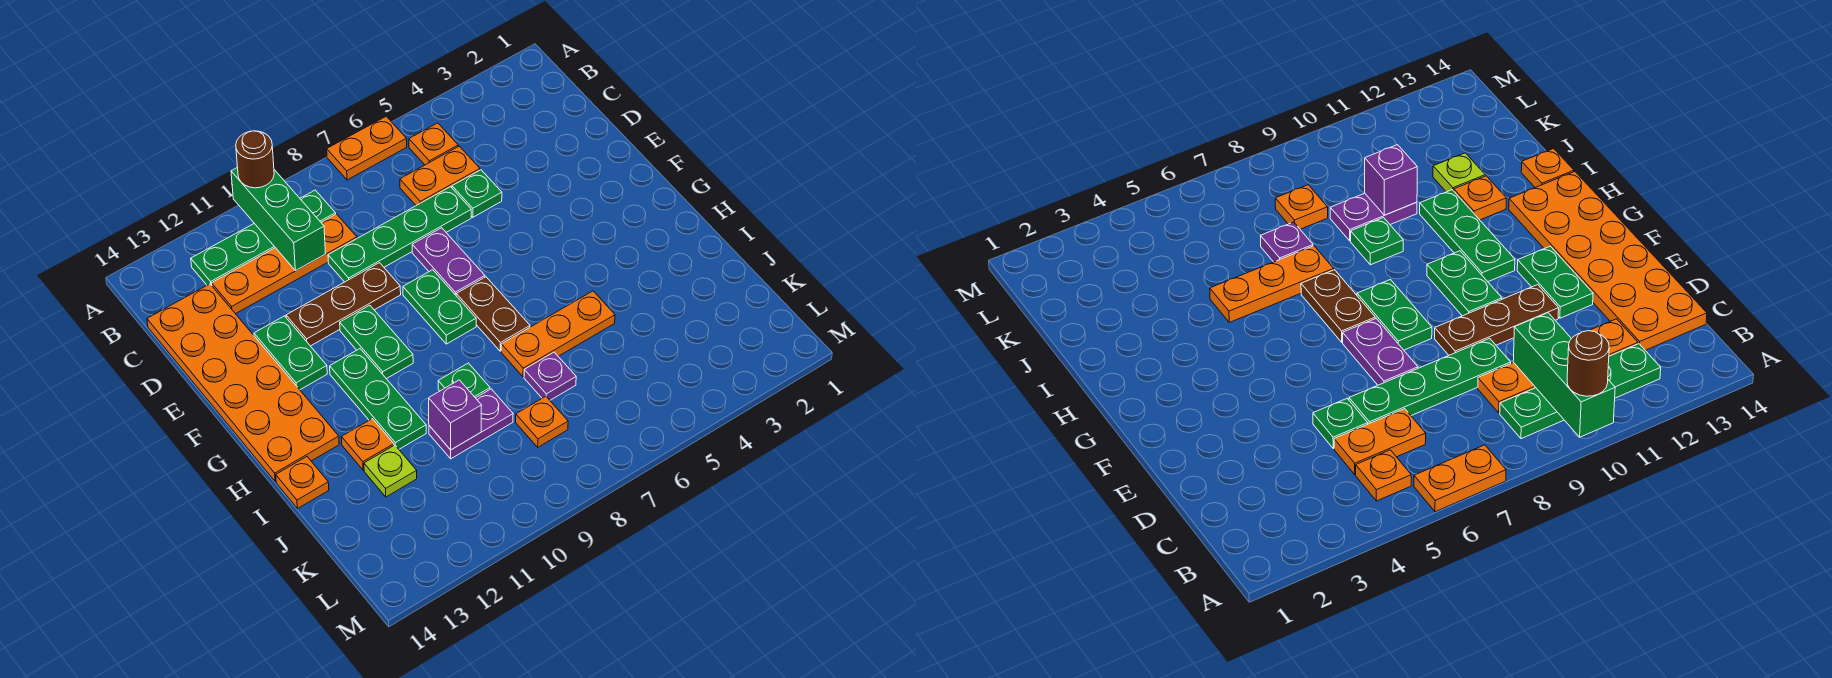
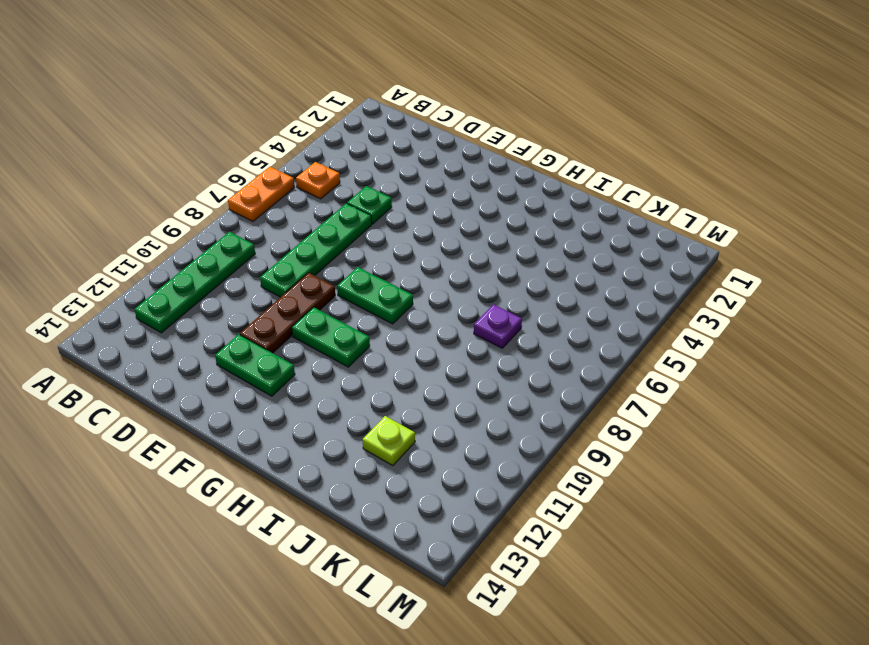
none -> orange 1x2 plate [400,146,480,206]
none -> orange 1x4 plate [212,214,357,314]
none -> orange 2x6 plate [147,284,339,482]

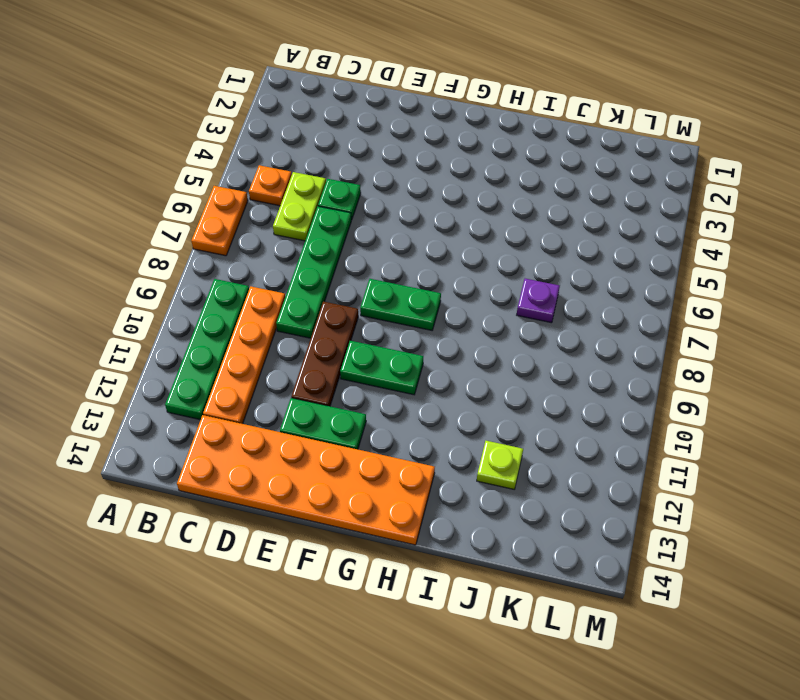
lime 1x2 plate [273,172,326,241] -> orange 1x2 plate [400,146,480,206]
none -> purple 1x2 plate [412,228,485,295]
none -> brown 1x2 plate [456,277,530,351]
none -> green 1x3 plate [330,349,426,449]

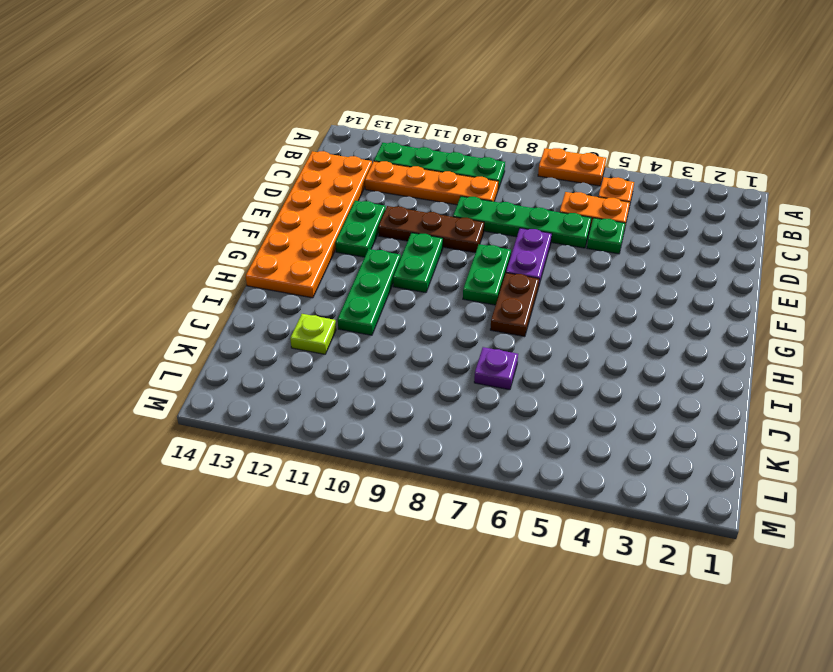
none -> orange 1x3 plate [501,291,615,377]
none -> green 1x1 plate [438,363,490,398]
none -> orange 1x1 plate [342,419,394,470]

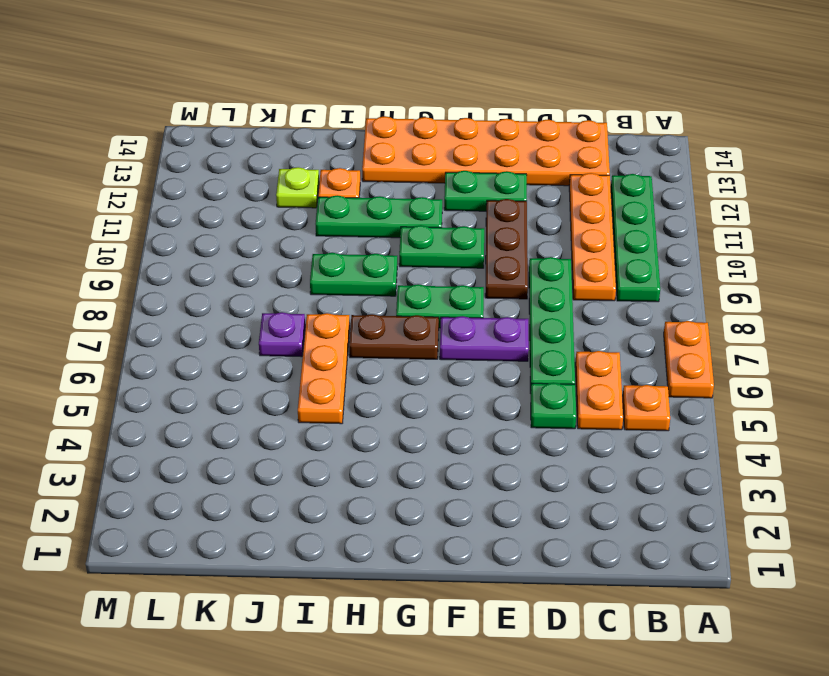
green 1x2 plate [310,253,397,296] -> green 1x1 plate [438,363,490,398]
none -> orange 1x1 plate [276,457,329,509]
none -> purple 1x2 plate [429,389,513,459]
none -> orange 1x1 plate [516,396,568,447]

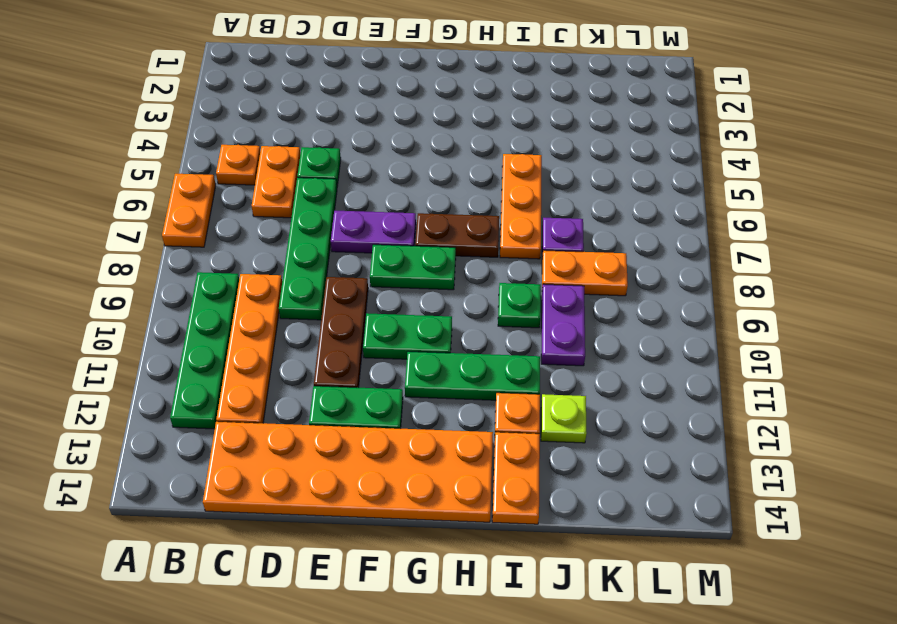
orange 1x2 plate [492,432,540,524] -> orange 1x1 plate [276,457,329,509]
orange 1x2 plate [542,250,628,296] -> orange 1x1 plate [516,396,568,447]
none -> green 1x3 brick [231,167,326,271]
none -> purple 1x1 brick [429,380,482,450]
none -> brown 1x1 round brick [236,131,274,188]

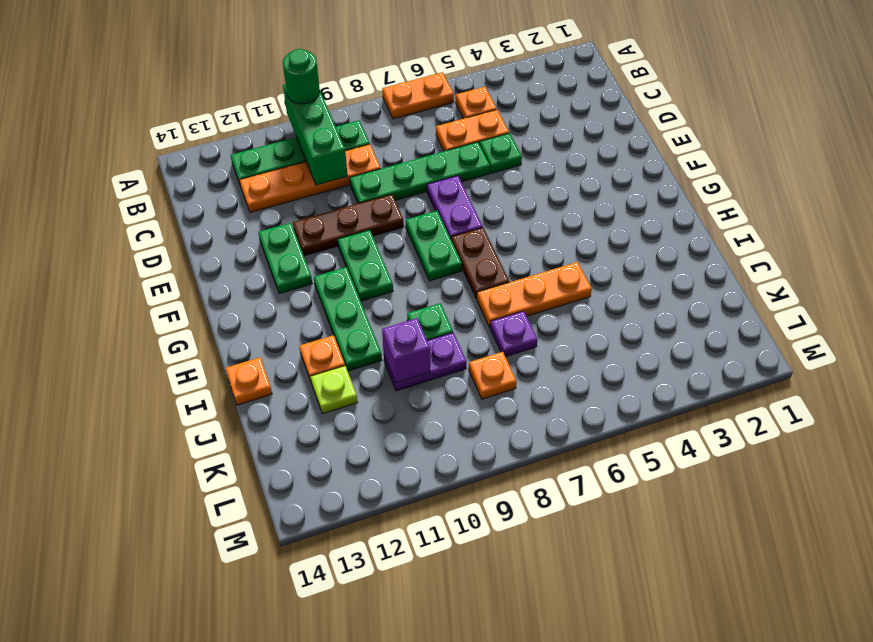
green 1x1 round brick [283,49,320,104] -> brown 1x1 round brick [236,131,274,188]
none -> orange 2x6 plate [147,284,339,482]

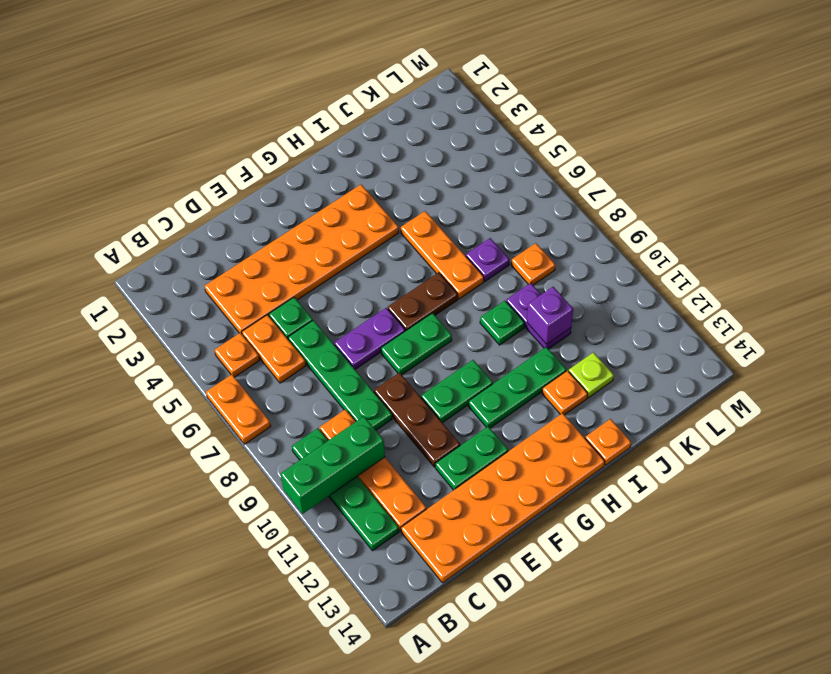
orange 2x6 plate [204,185,399,334] -> none
none -> brown 1x1 round brick [236,131,274,188]

